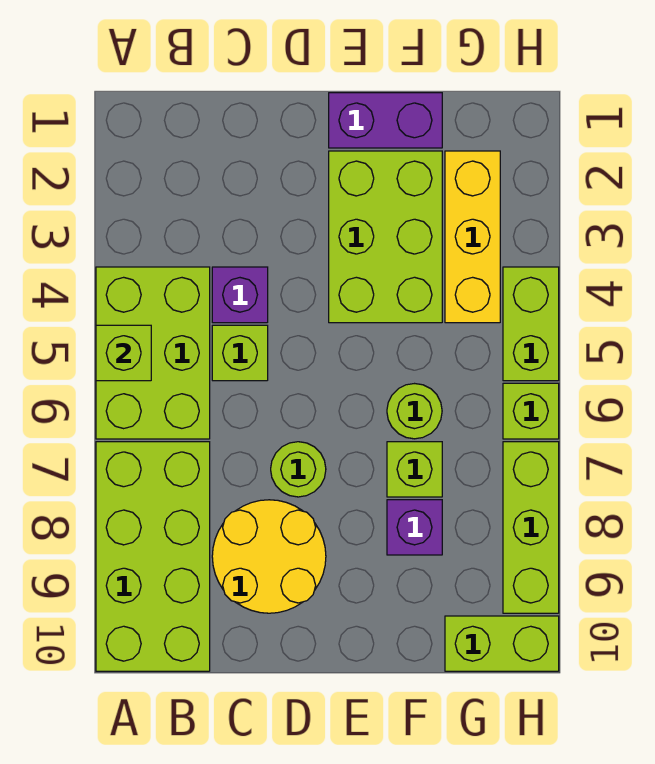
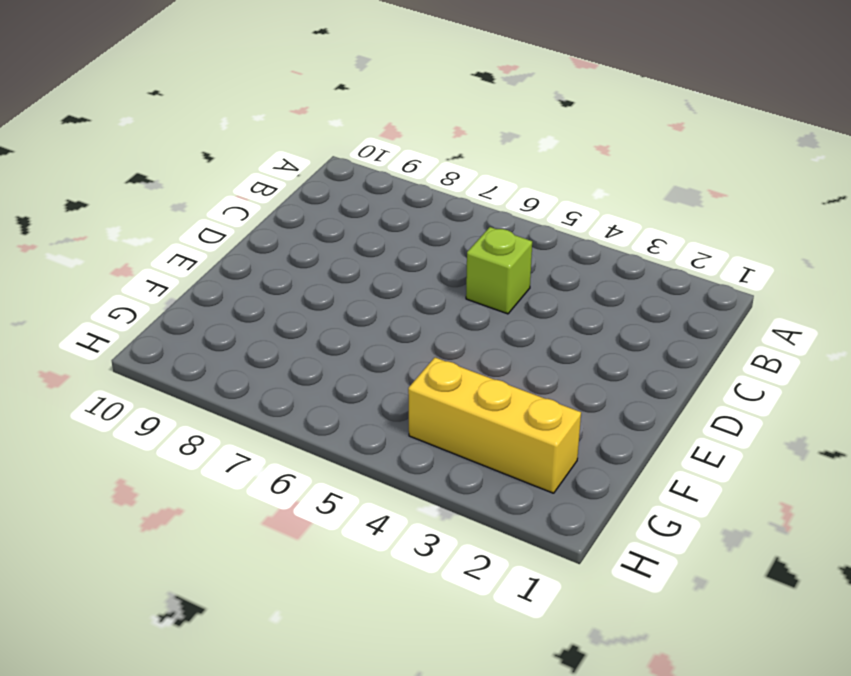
none -> lime 2x3 brick [96,267,210,439]
none -> lime 2x4 brick [96,442,210,671]
none -> purple 1x1 brick [212,267,268,323]

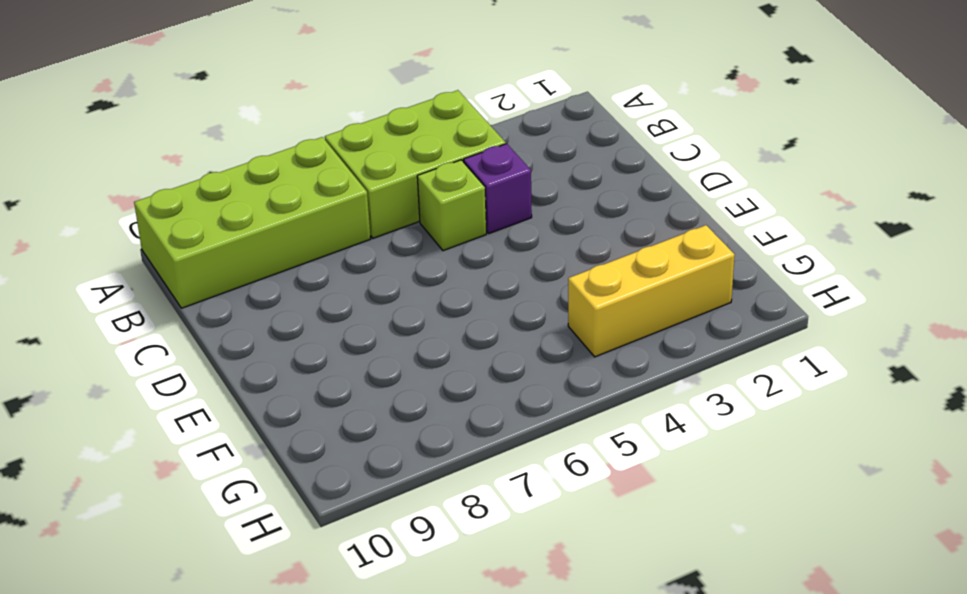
none -> yellow 2x2 round brick [212,500,326,613]
none -> lime 1x1 round brick [271,442,326,497]
none -> purple 1x2 brick [329,93,442,148]

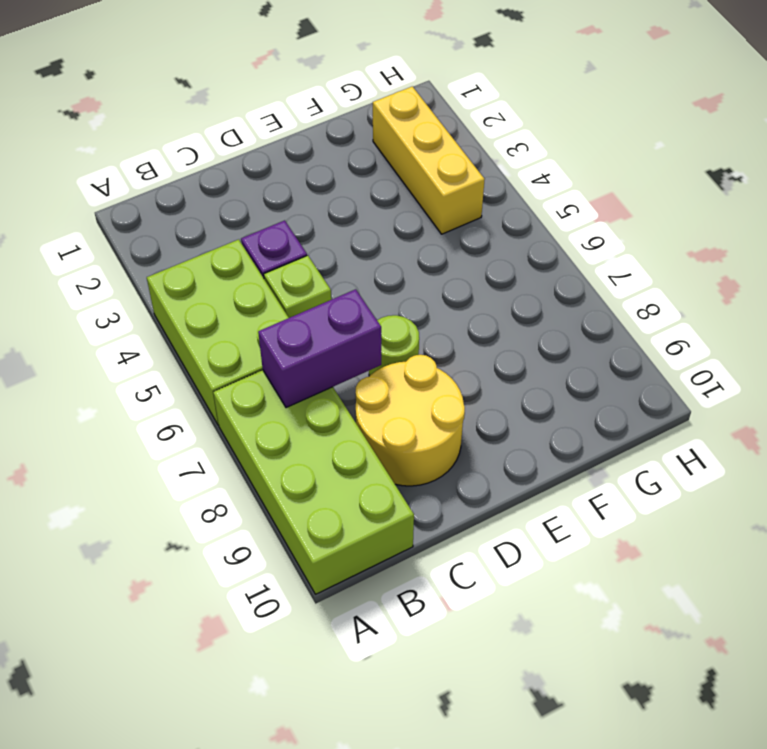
purple 1x2 brick [258,289,381,408] -> purple 1x2 brick moved to [329,93,442,148]
none -> lime 2x3 brick [329,151,442,323]
none -> lime 1x1 round brick [387,384,442,439]
none -> lime 1x1 brick [387,442,442,497]

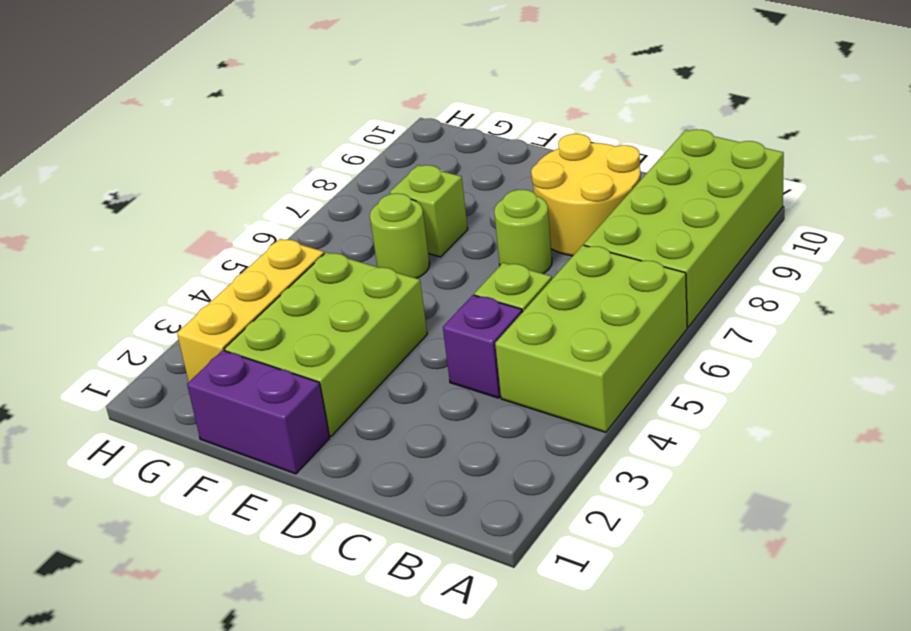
none -> purple 1x1 brick [387,500,442,555]
none -> lime 1x2 brick [445,616,559,671]
none -> lime 1x2 brick [503,267,559,381]

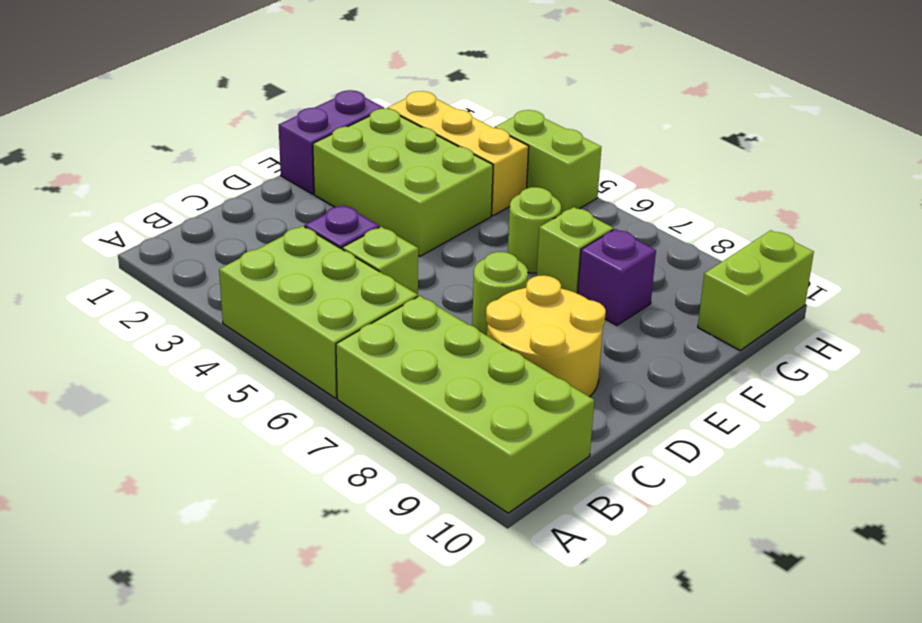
none -> lime 1x1 brick [503,383,559,439]
none -> lime 1x3 brick [503,442,559,613]
none -> lime 1x1 brick [96,325,151,381]

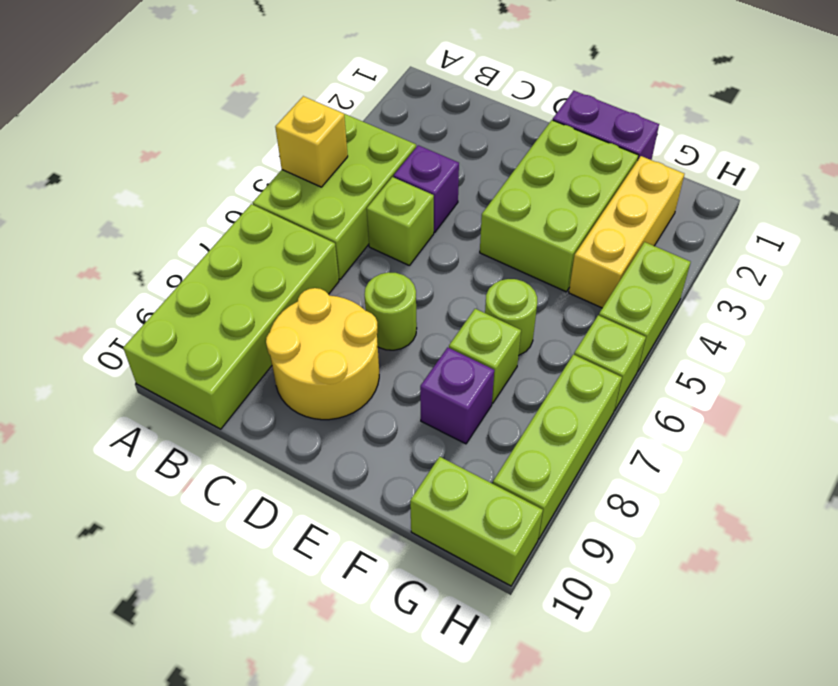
yellow 1x1 brick [275,96,348,187] -> lime 1x1 brick [96,325,151,381]

